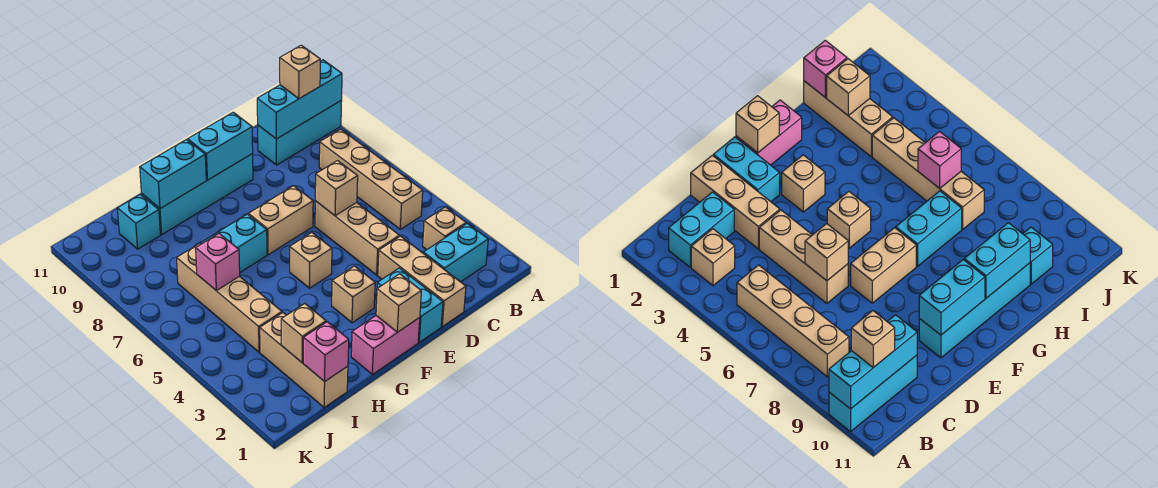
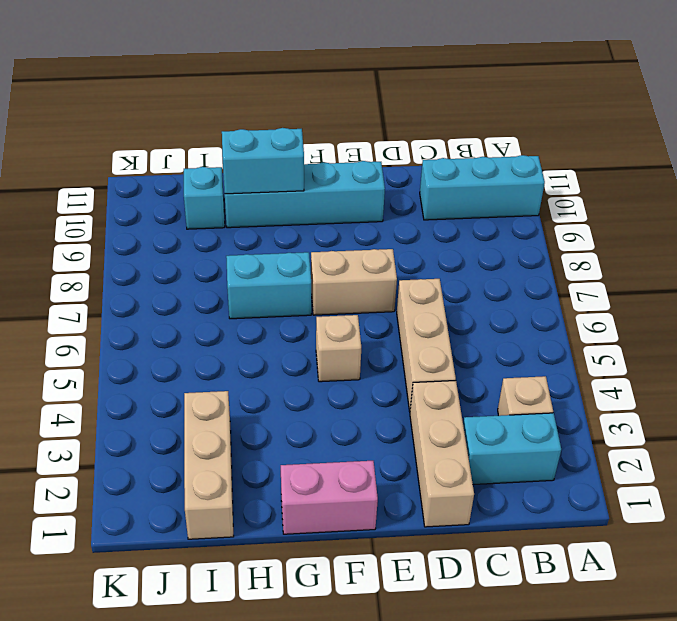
none -> tan 1x4 brick [319,129,423,229]
none -> cyan 1x2 brick [377,268,443,342]
none -> tan 1x1 brick [332,266,375,323]

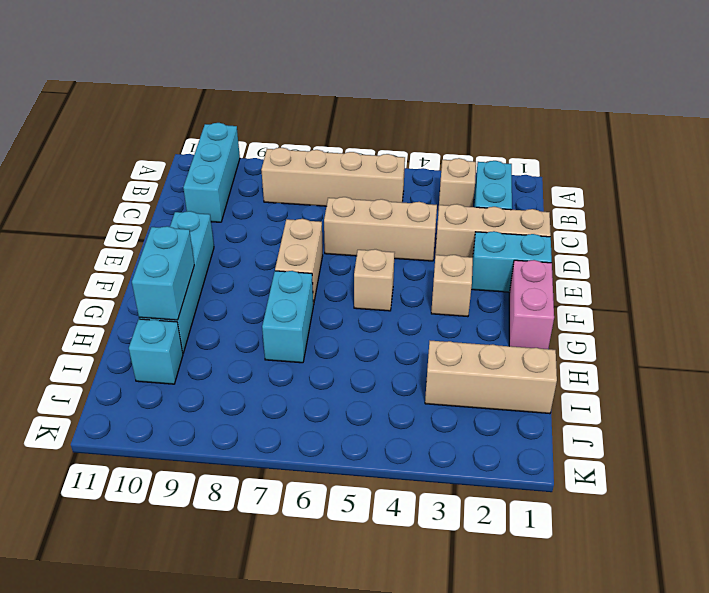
none -> tan 1x4 brick [177,243,282,352]
none -> cyan 1x3 brick [257,60,342,139]
none -> tan 1x1 brick [315,161,358,216]

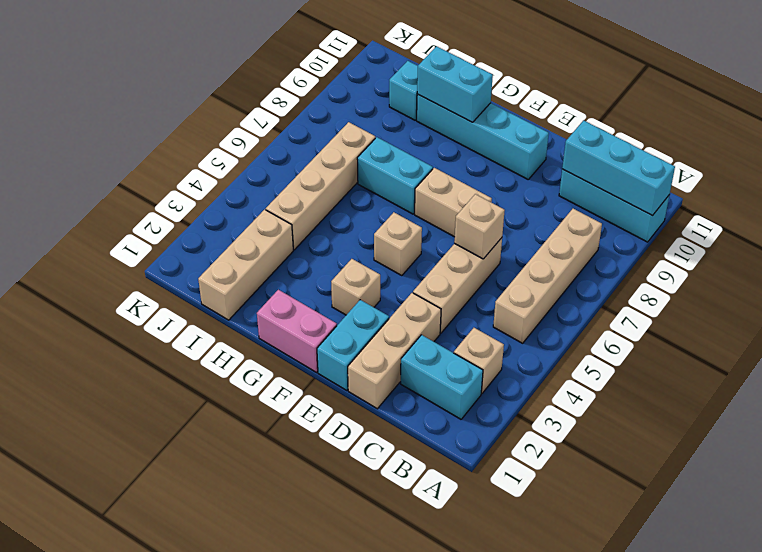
none -> cyan 1x2 brick [188,112,253,180]
none -> tan 1x1 brick [376,274,421,332]
none -> pink 1x1 brick [303,322,349,382]

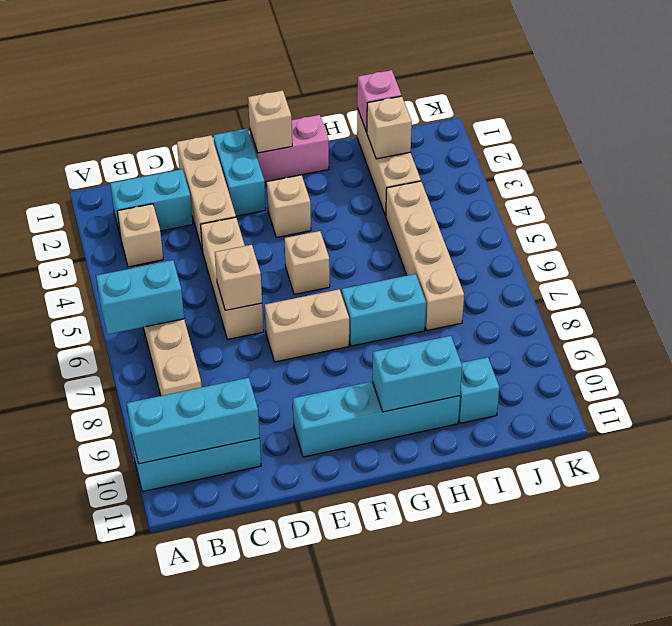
cyan 1x2 brick [96,260,184,334] -> cyan 1x2 brick moved to [188,112,253,180]
none -> pink 1x1 brick [196,234,240,291]
none -> tan 1x1 brick [280,45,320,99]

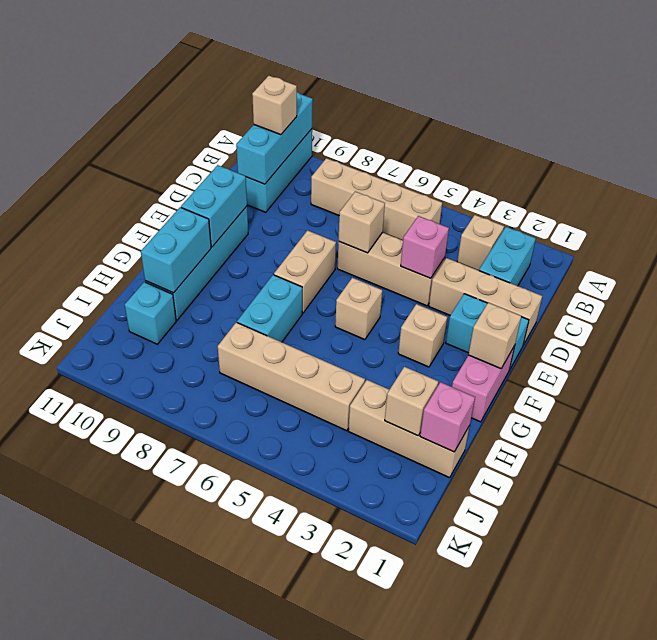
pink 1x1 brick [401,216,449,278] -> pink 1x1 brick moved to [196,234,240,291]

